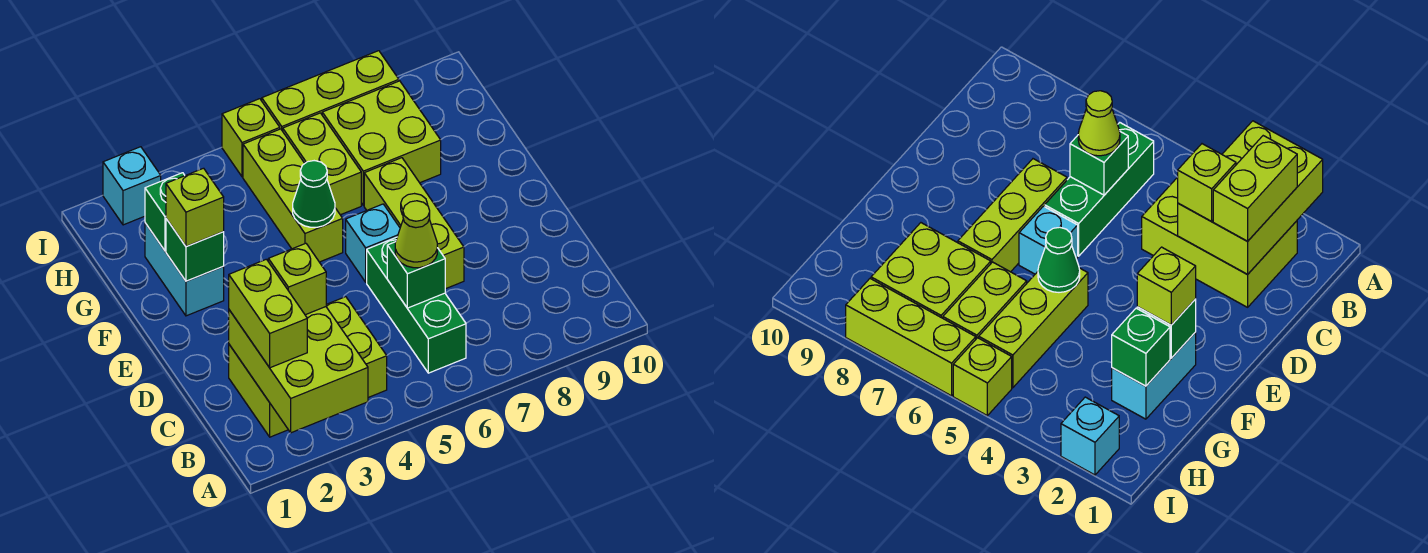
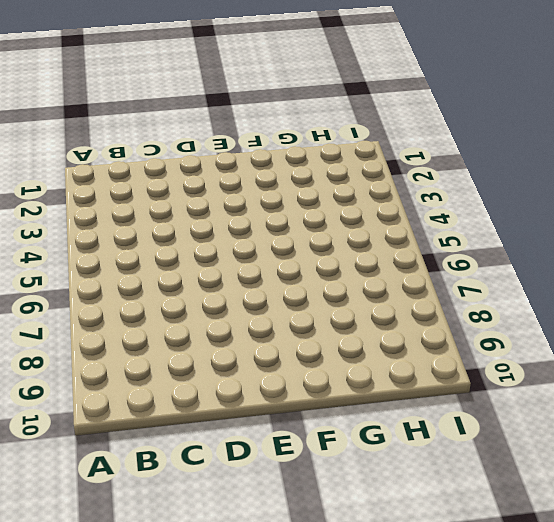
none -> lime 2x3 brick [229,297,387,437]
none -> green 1x3 brick [367,237,466,373]
none -> lime 1x3 brick [364,158,464,289]

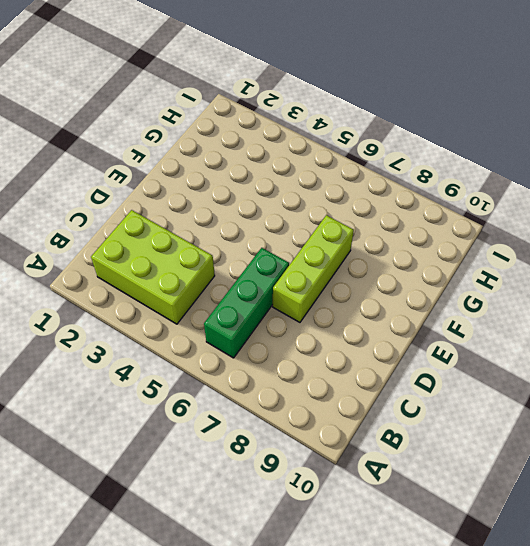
none -> cyan 1x1 brick [346,204,400,282]
none -> cyan 1x2 brick [145,223,224,316]
none -> lime 1x3 brick [243,129,343,262]

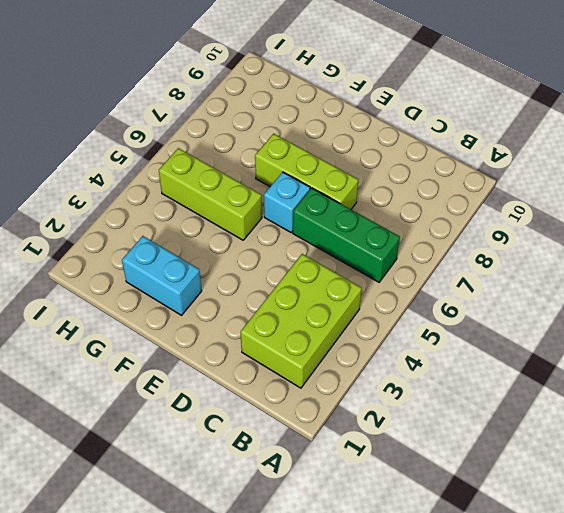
none -> lime 1x2 brick [283,113,361,215]
none -> lime 2x2 brick [322,81,441,205]
none -> cyan 1x1 brick [103,147,161,225]

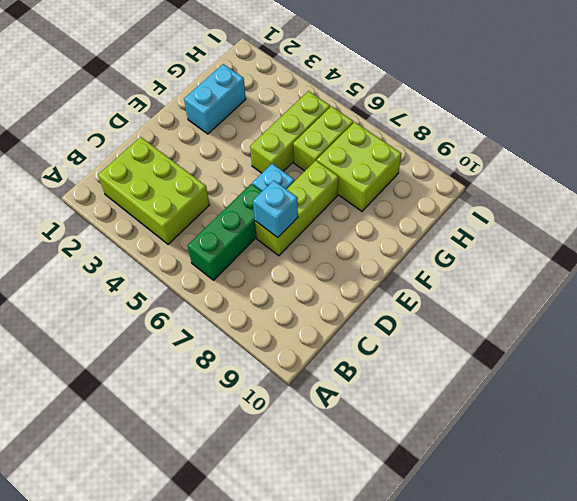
cyan 1x1 brick [253,180,298,238] -> cyan 1x1 brick moved to [103,147,161,225]
none -> lime 1x1 brick [222,99,280,177]
none -> lime 1x3 brick [262,51,399,131]
none -> lime 2x3 brick [229,307,368,433]

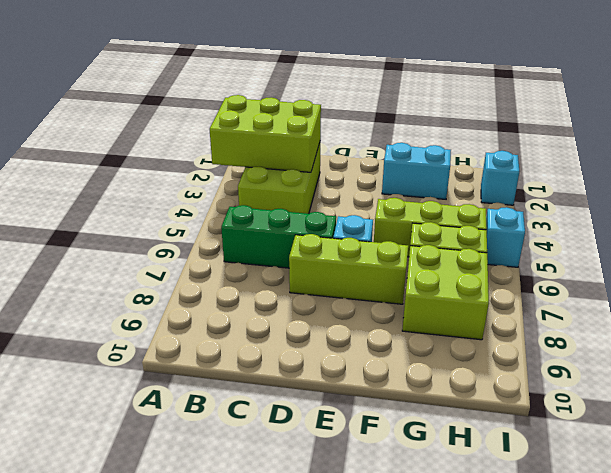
cyan 1x1 brick [486,207,525,267] -> lime 1x1 brick [222,99,280,177]
none -> lime 1x3 brick [262,51,399,131]
none -> green 1x1 brick [387,242,445,308]
none -> green 1x1 brick [166,219,224,281]

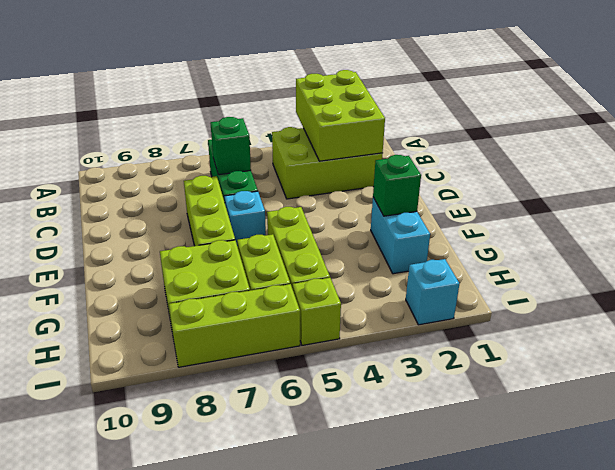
none -> green 1x1 cone [293,161,335,227]
none -> green 1x1 brick [145,173,185,251]
none -> lime 1x2 brick [229,259,307,368]

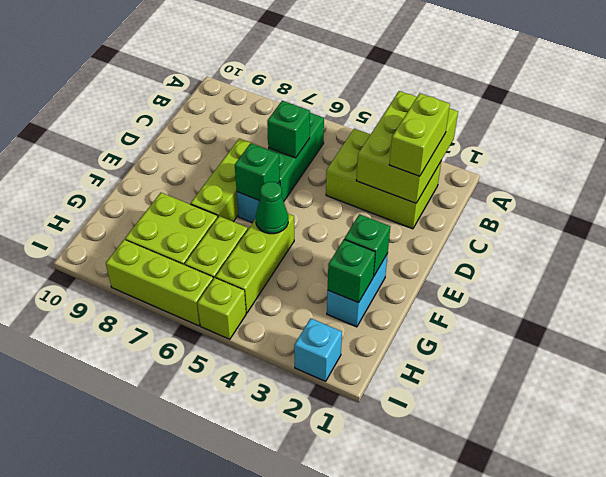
green 1x1 brick [235,143,280,201] -> none
none -> lime 1x1 brick [268,243,326,315]
none -> lime 1x1 cone [395,201,437,268]
none -> lime 1x1 brick [166,168,224,247]

